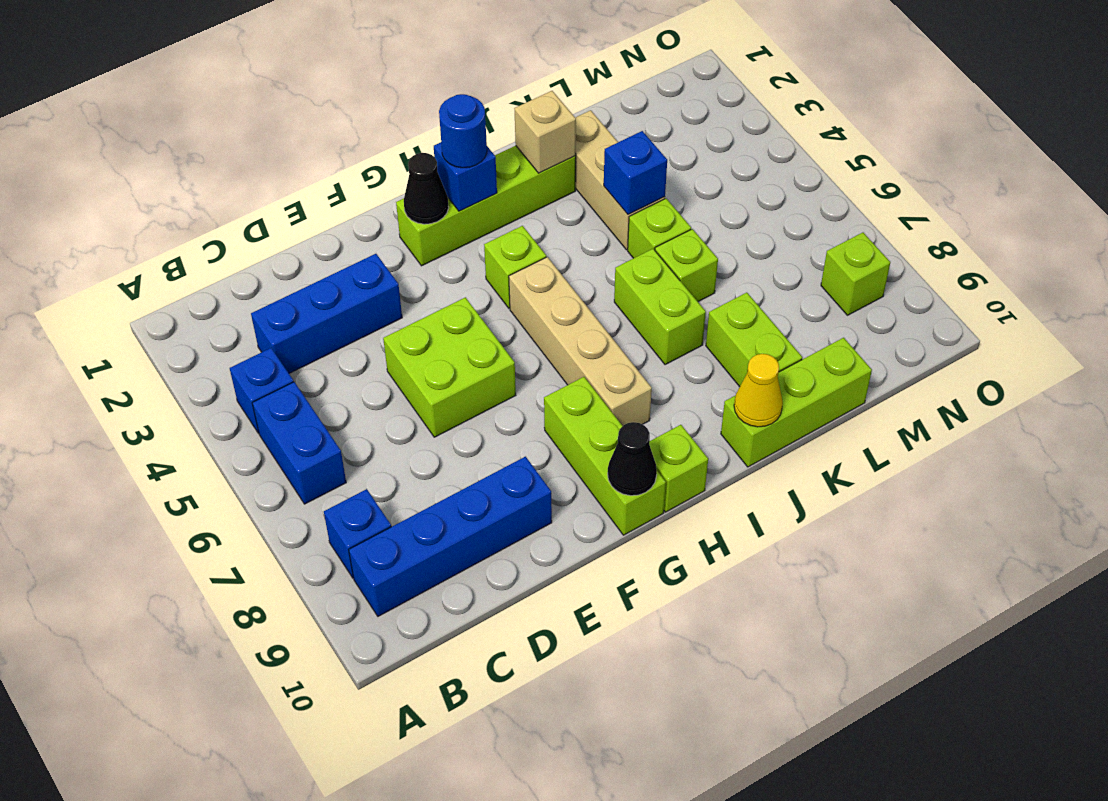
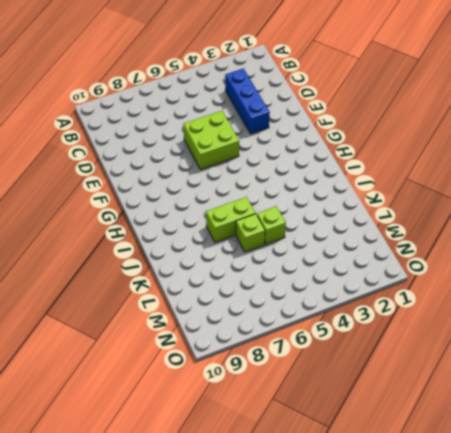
none -> blue 1x1 brick [230,348,294,433]
none -> blue 1x2 brick [252,382,346,504]
none -> blue 1x1 brick [324,489,391,578]

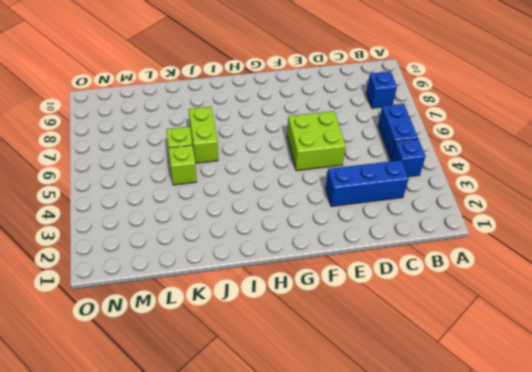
none -> blue 1x4 brick [349,457,552,616]
none -> lime 1x4 brick [396,146,576,266]
none -> lime 1x3 brick [544,377,666,535]

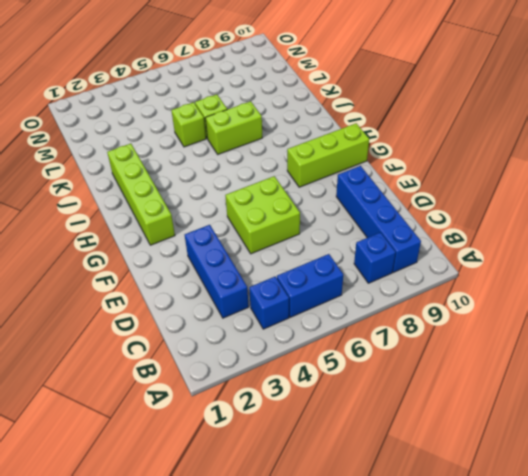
none -> lime 1x1 brick [484,226,546,308]
none -> tan 1x4 brick [509,257,652,426]
none -> lime 1x1 brick [649,425,708,512]

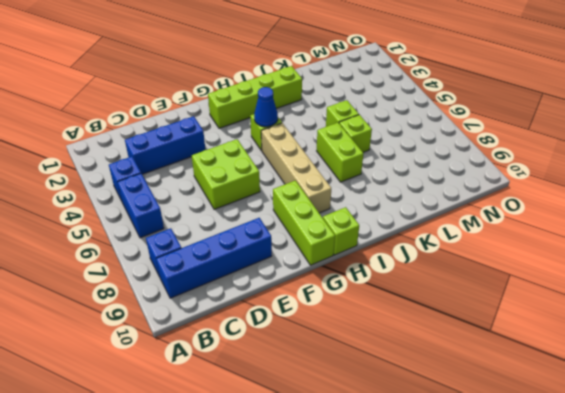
blue 1x1 cone [254,87,278,127] -> none
none -> lime 1x3 brick [721,338,872,467]
none -> tan 1x3 brick [575,110,665,250]
none -> lime 1x2 brick [706,293,802,387]

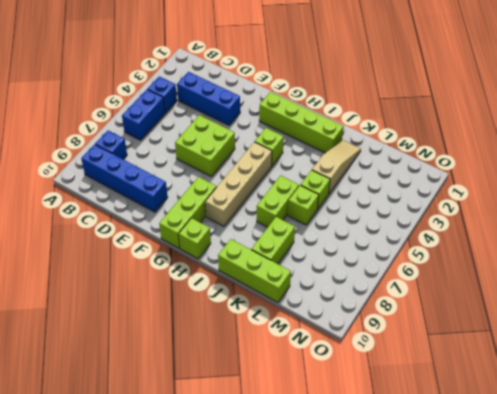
tan 1x3 slope [312,140,361,194] -> tan 1x3 brick [575,110,665,250]
none -> lime 1x1 brick [821,233,890,315]
none -> black 1x1 cone [404,153,449,224]
none -> black 1x1 cone [608,422,657,496]

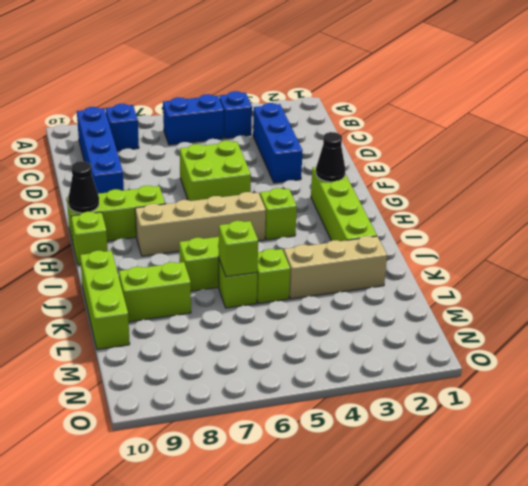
lime 1x1 brick [219,221,258,277] -> lime 1x1 brick moved to [821,233,890,315]
none -> blue 1x1 brick [434,142,497,211]
none -> tan 1x1 brick [514,91,576,173]
none -> yellow 1x1 cone [734,354,783,427]

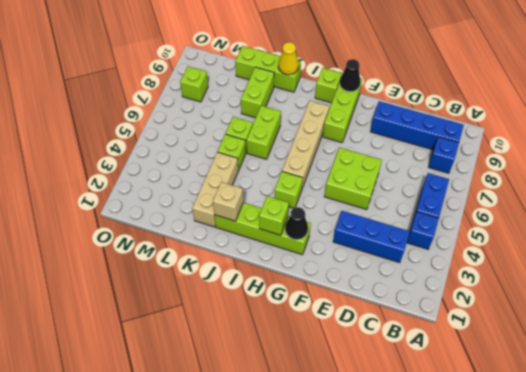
lime 1x1 brick [259,196,289,235] -> blue 1x1 brick [434,142,497,211]
none -> blue 1x1 brick [604,131,667,215]
none -> blue 1x1 round brick [439,94,487,168]

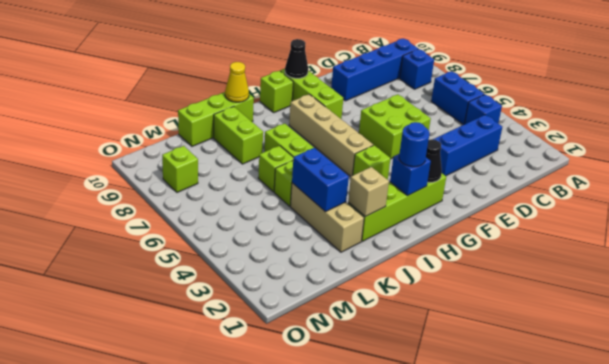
blue 1x2 brick [292,148,349,212] -> blue 1x1 brick [604,131,667,215]

